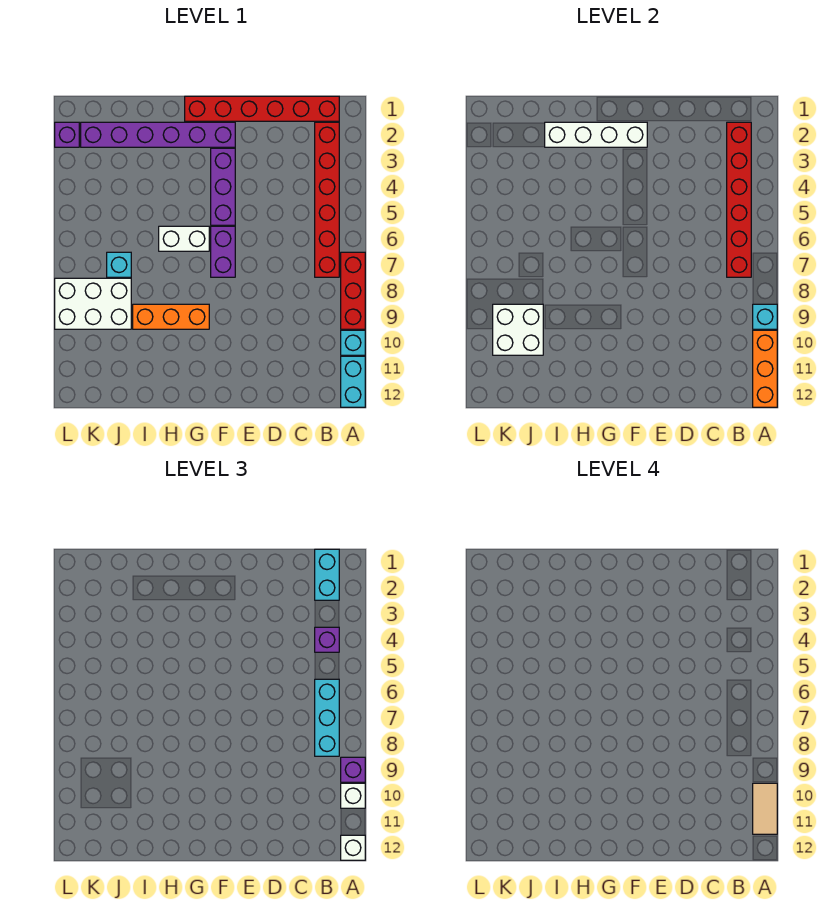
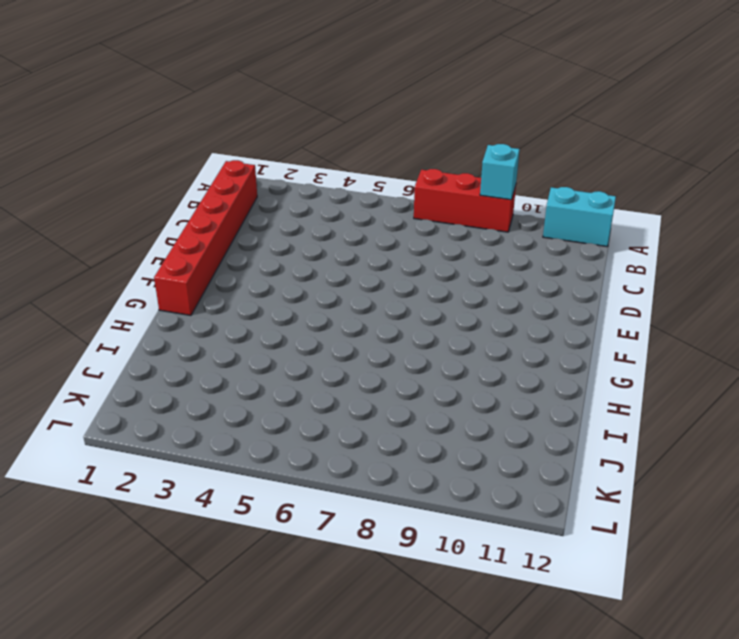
none -> cyan 1x1 brick [341,330,365,355]
none -> red 1x6 brick [315,122,339,277]
none -> purple 1x6 brick [81,122,235,147]

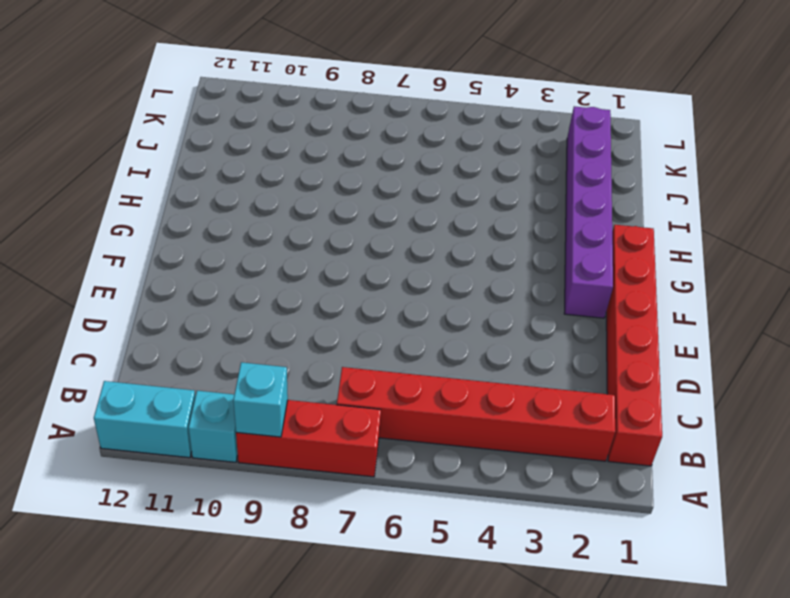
none -> purple 1x3 brick [211,148,235,225]
none -> purple 1x2 brick [211,226,235,277]
none -> white 1x2 brick [159,226,209,251]

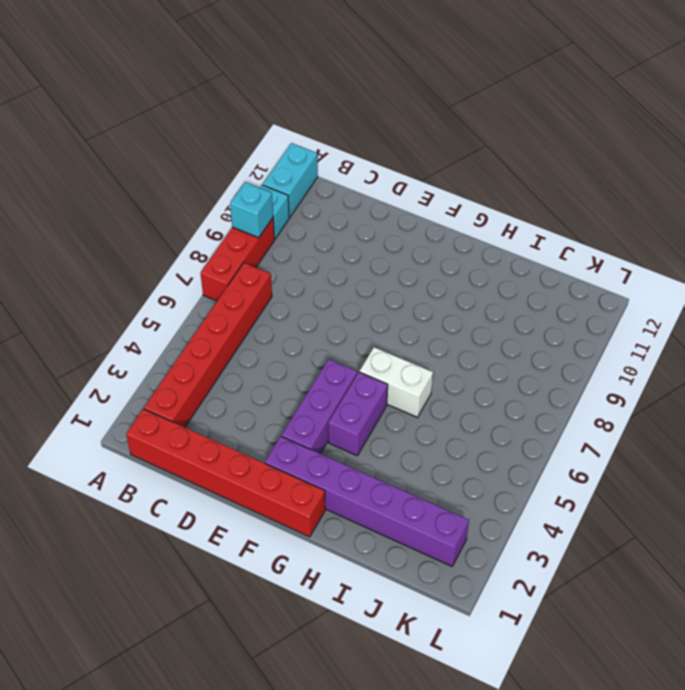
purple 1x2 brick [328,372,388,455] -> purple 1x2 brick moved to [211,226,235,277]
none -> orange 1x3 brick [133,304,209,329]
none -> cyan 1x1 brick [107,252,131,277]
none -> white 2x3 brick [55,278,131,329]

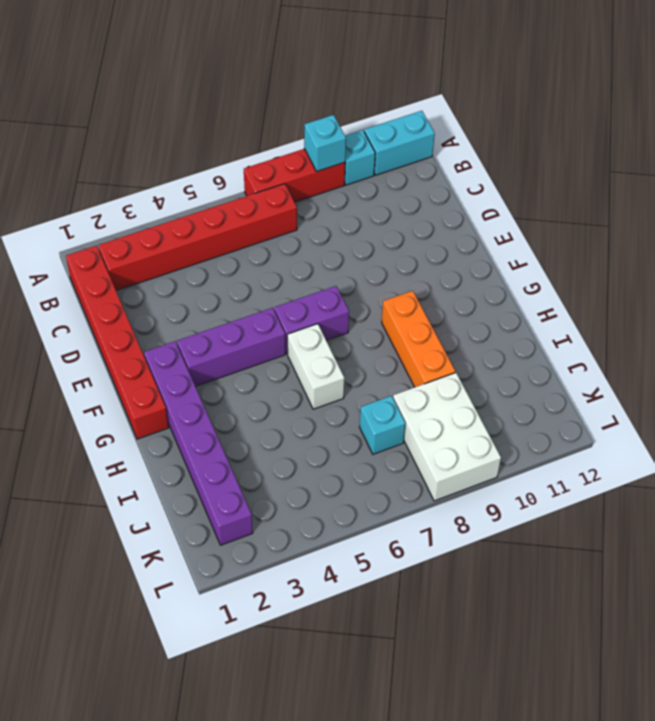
none -> purple 1x1 brick [55,122,79,147]
none -> orange 1x3 brick [753,330,777,407]
none -> red 1x6 brick [727,122,751,277]

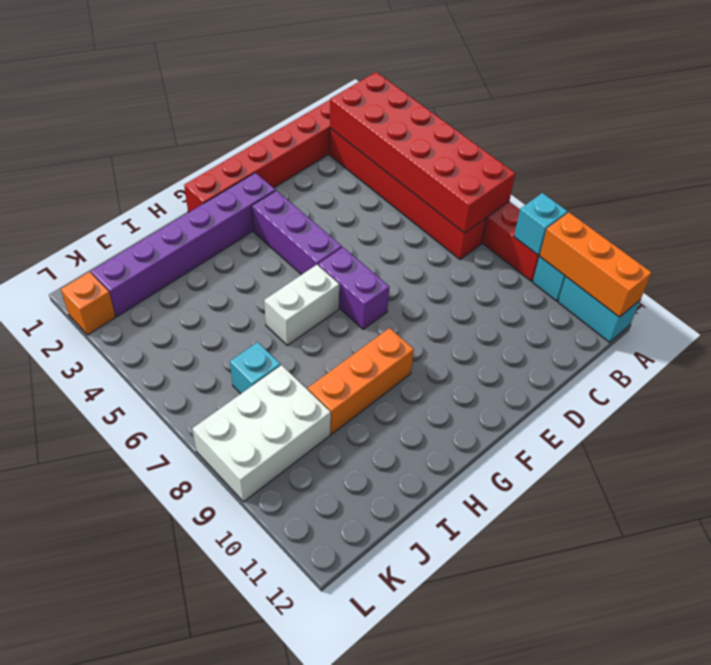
red 2x6 brick [330,72,515,233] -> red 1x6 brick [727,122,751,277]
orange 1x1 brick [61,272,116,335] -> purple 1x1 brick [55,122,79,147]
none -> white 1x4 brick [545,122,647,147]
none -> white 2x2 brick [493,304,543,355]
none -> purple 1x1 brick [341,757,365,782]

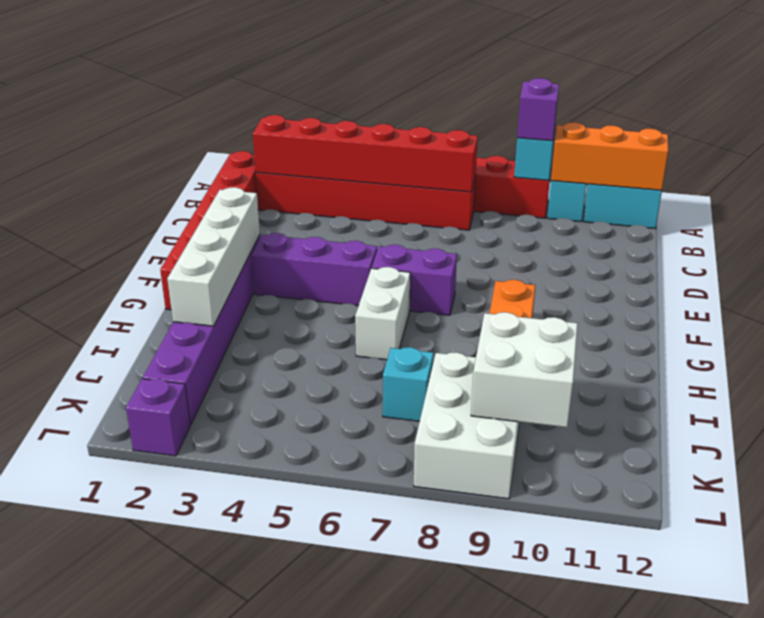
none -> white 1x1 brick [341,783,365,808]
none -> white 1x1 brick [341,835,365,860]
none -> cyan 1x2 brick [315,549,339,600]

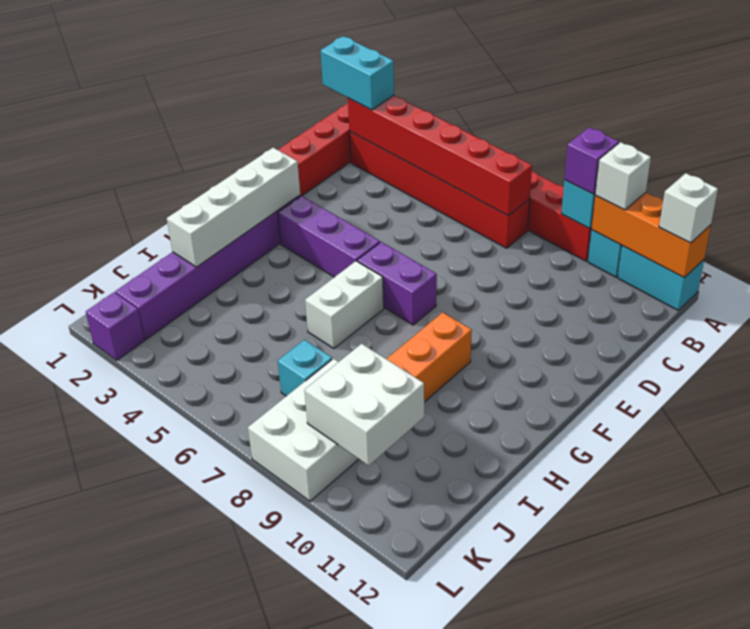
none -> purple 1x1 brick [315,627,339,652]
none -> cyan 1x3 brick [315,679,339,756]
none -> tan 1x2 tile [753,783,777,834]

